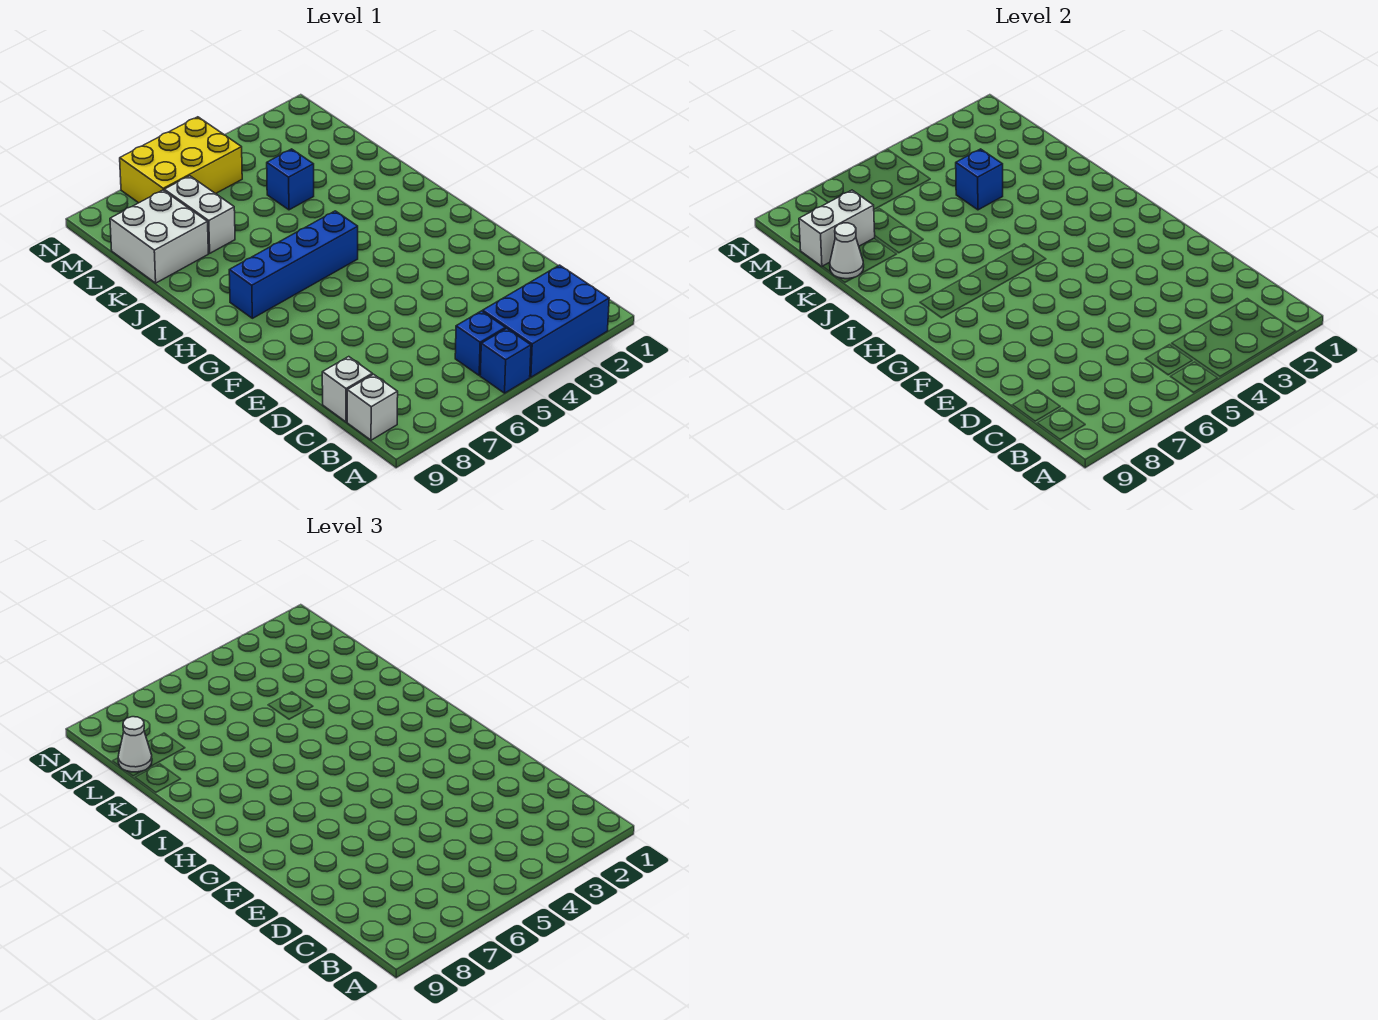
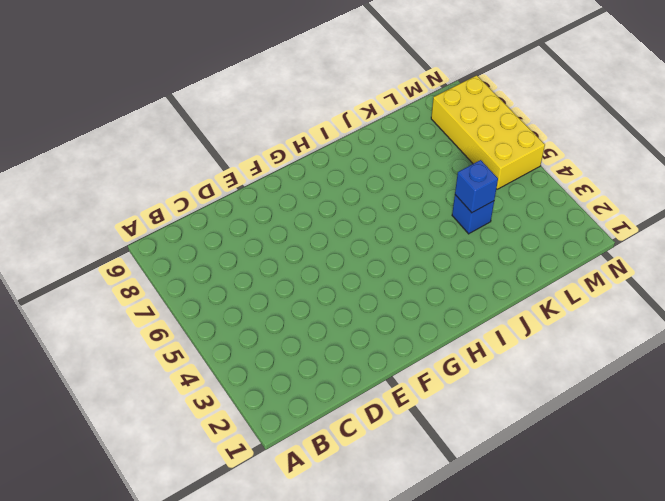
yellow 2x4 brick [431,75,545,189] -> yellow 2x3 brick [120,117,242,203]
none -> blue 2x3 brick [483,265,609,377]
none -> blue 1x1 brick [480,328,531,393]
none -> blue 1x1 brick [455,311,505,375]

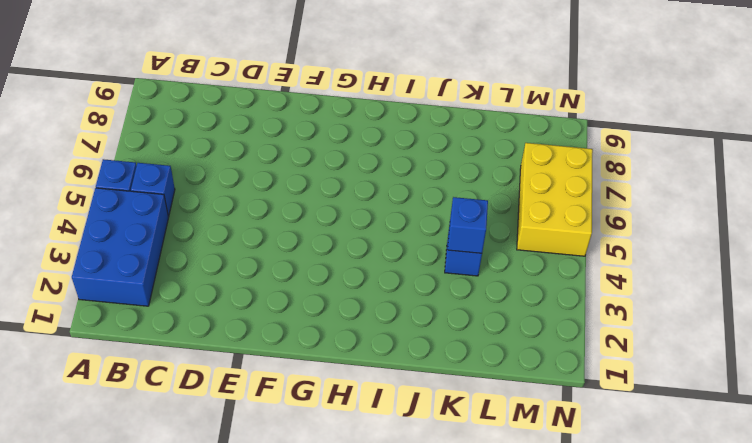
none -> white 1x1 brick [347,374,398,440]
none -> white 1x1 brick [322,357,372,422]
none -> blue 1x4 brick [229,211,358,318]

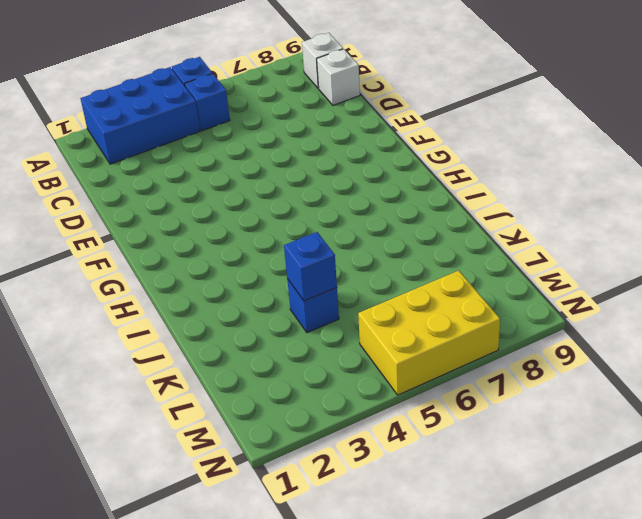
none -> blue 1x4 brick [229,211,358,318]
none -> white 1x2 brick [164,176,235,253]
none -> white 2x2 brick [110,190,208,283]

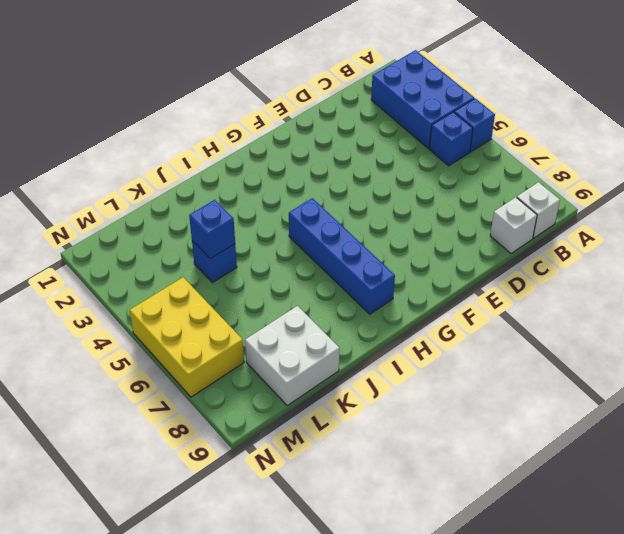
none -> white 1x2 brick [164,176,235,253]
none -> white 1x1 cone [830,223,864,279]
none -> white 1x2 brick [799,190,875,267]

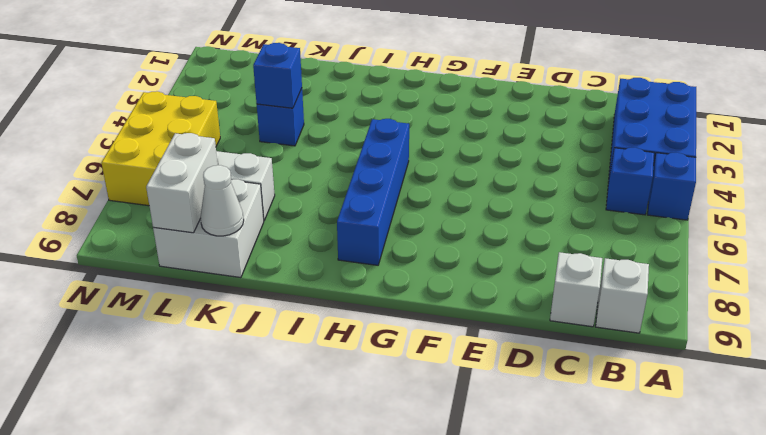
none -> white 1x1 cone [118,717,152,772]

